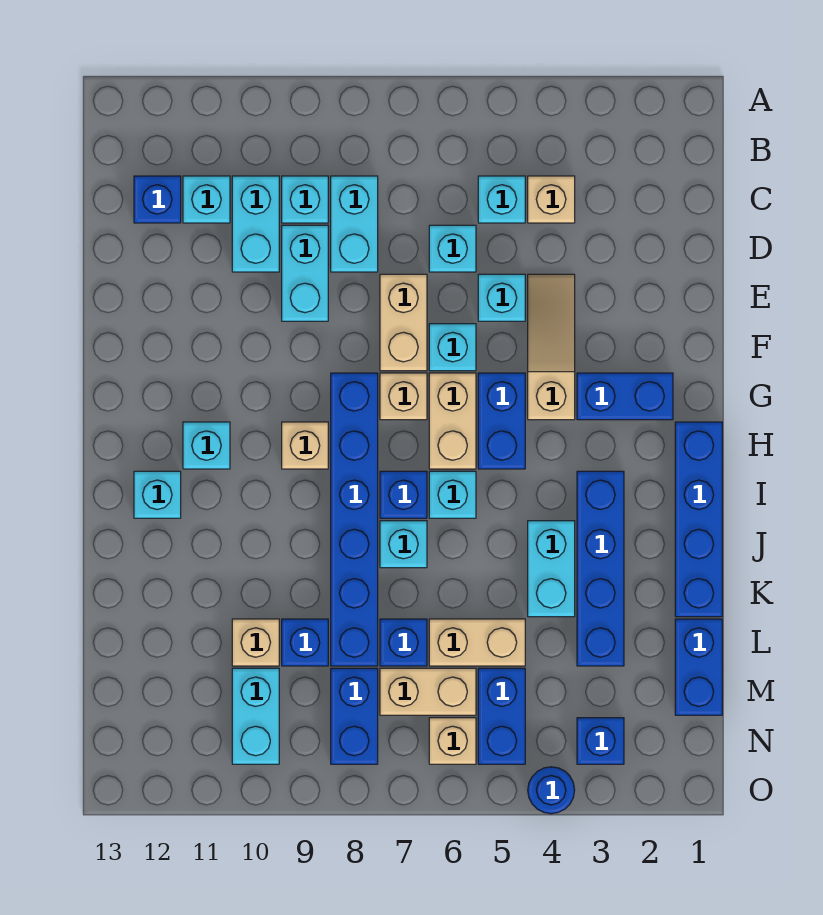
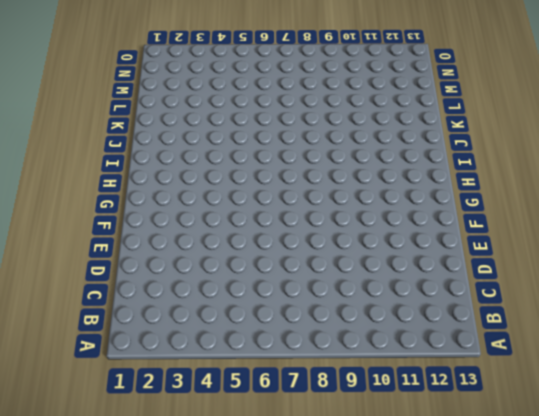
none -> tan 1x1 brick [528,176,575,223]
none -> cyan 1x1 brick [478,176,525,223]
none -> cyan 1x2 brick [331,176,378,272]
none -> cyan 1x1 brick [282,176,328,223]

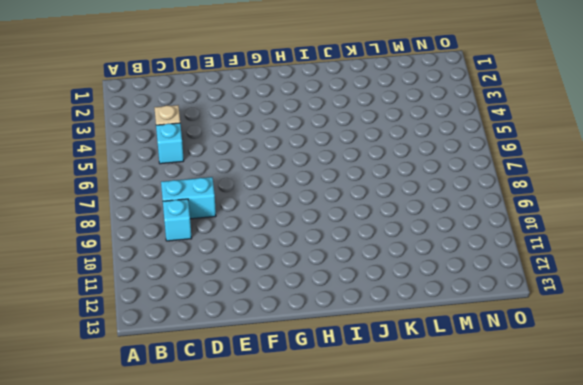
none -> cyan 1x2 brick [232,176,279,272]
none -> cyan 1x1 brick [183,176,230,223]
none -> blue 1x1 brick [134,176,181,223]
none -> cyan 1x1 brick [429,225,476,272]

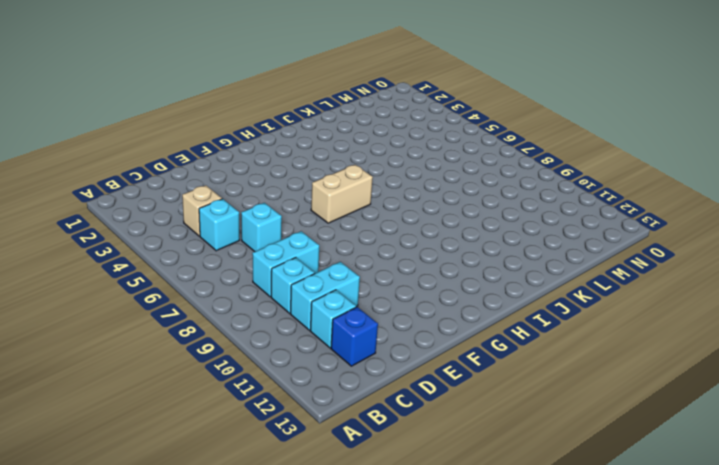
none -> cyan 1x2 brick [282,225,328,321]
none -> tan 1x3 slope [528,274,575,420]
none -> cyan 1x1 brick [478,274,525,321]
none -> tan 1x2 brick [380,274,427,371]

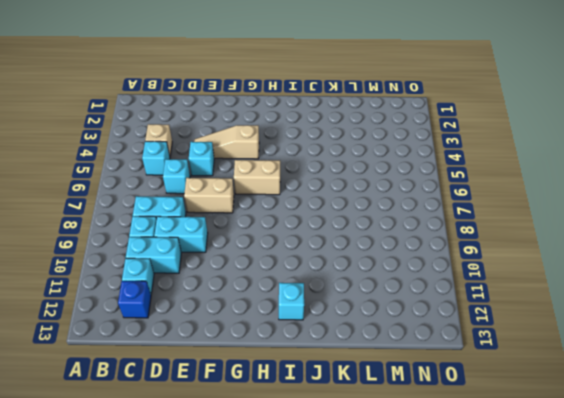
none -> cyan 1x1 brick [429,324,476,371]
none -> blue 1x2 brick [577,373,673,420]
none -> blue 1x2 brick [478,373,525,469]
none -> tan 1x1 brick [380,373,427,420]

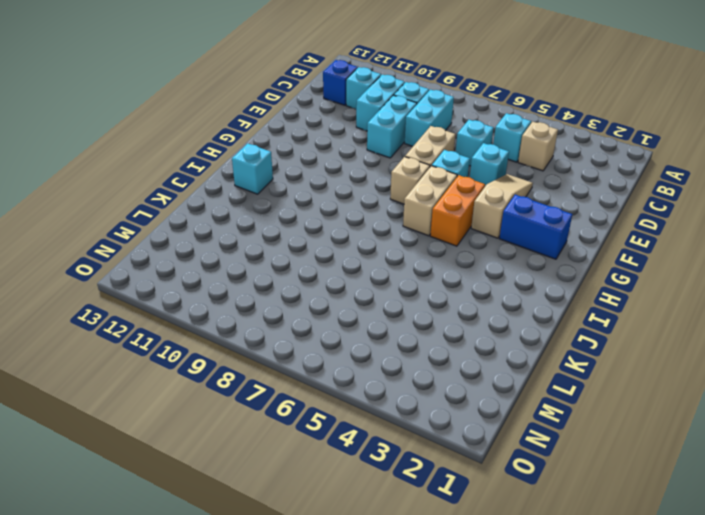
orange 1x2 brick [430,175,485,246] -> blue 1x2 brick [478,373,525,469]
none -> blue 1x6 brick [331,373,378,666]
none -> blue 1x4 brick [675,422,722,617]
none -> tan 1x1 brick [282,422,328,469]
none -> cyan 1x1 brick [183,422,230,469]

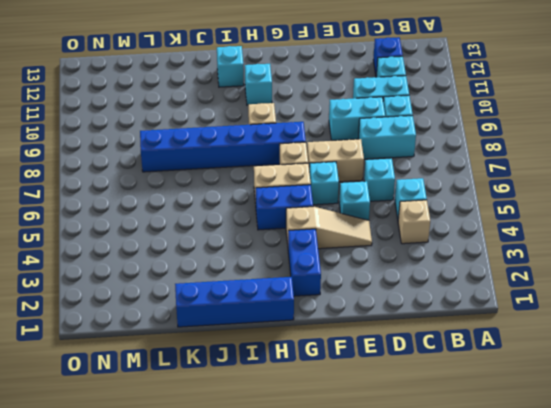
none -> blue 1x4 brick [577,471,624,666]
none -> cyan 1x1 brick [429,471,476,518]
none -> blue 1x1 brick [380,471,427,518]
none -> cyan 1x2 brick [528,521,575,617]

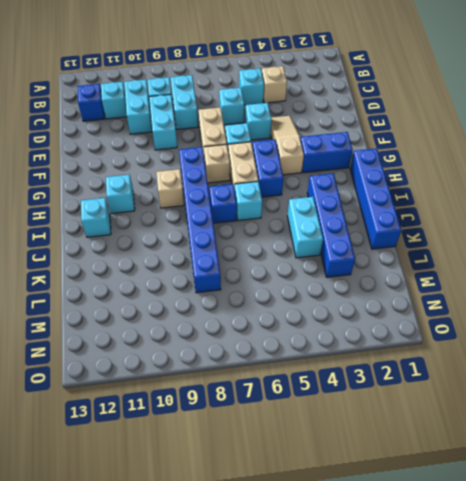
none -> cyan 1x1 brick [380,521,427,568]
none -> blue 1x2 brick [675,619,722,715]
none -> tan 1x2 brick [429,619,525,666]
none -> blue 1x1 brick [380,619,427,666]

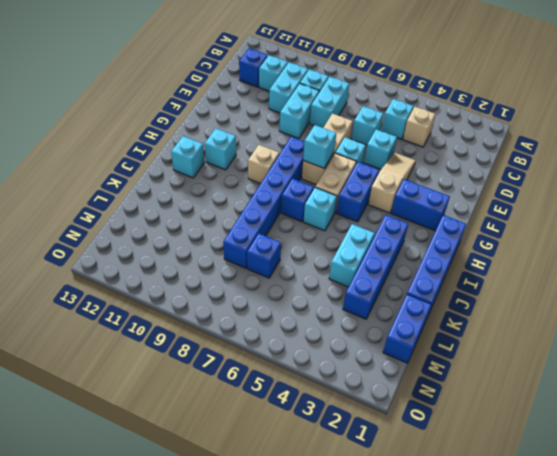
cyan 1x1 brick [303,125,336,168] -> cyan 1x1 brick moved to [380,521,427,568]
none -> tan 1x2 brick [429,619,525,666]
none -> blue 1x1 brick [282,619,328,666]
none -> tan 1x1 brick [232,619,279,666]
none -> blue 1x2 brick [478,668,525,764]

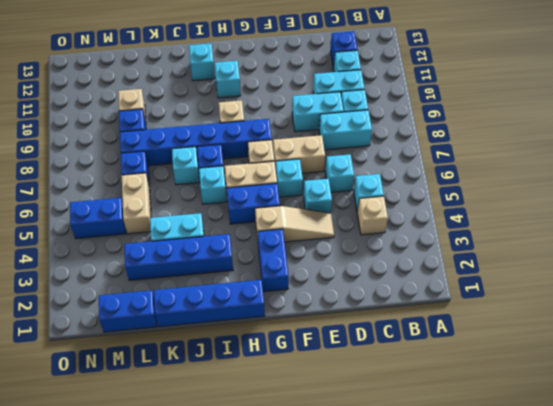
none -> tan 1x2 brick [380,668,476,715]
none -> blue 1x2 brick [331,668,378,764]
none -> cyan 1x2 brick [232,668,279,764]
none -> blue 1x1 brick [577,718,624,764]

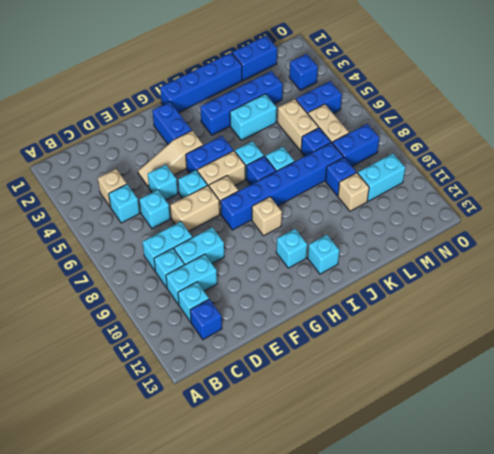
none -> tan 1x1 brick [429,718,476,764]
none -> blue 1x1 round brick [528,767,575,814]

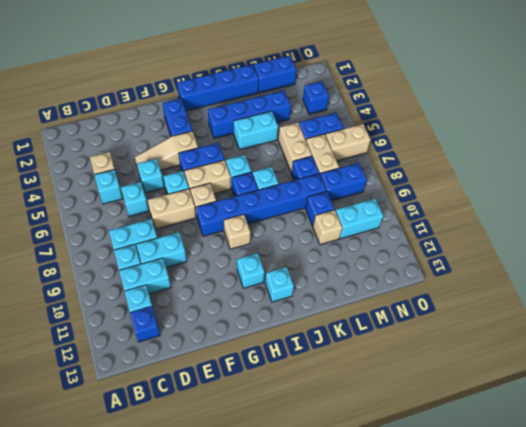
tan 1x2 brick [325,124,371,161] -> tan 1x1 brick [429,718,476,764]
none -> blue 1x1 round brick [528,767,575,814]

